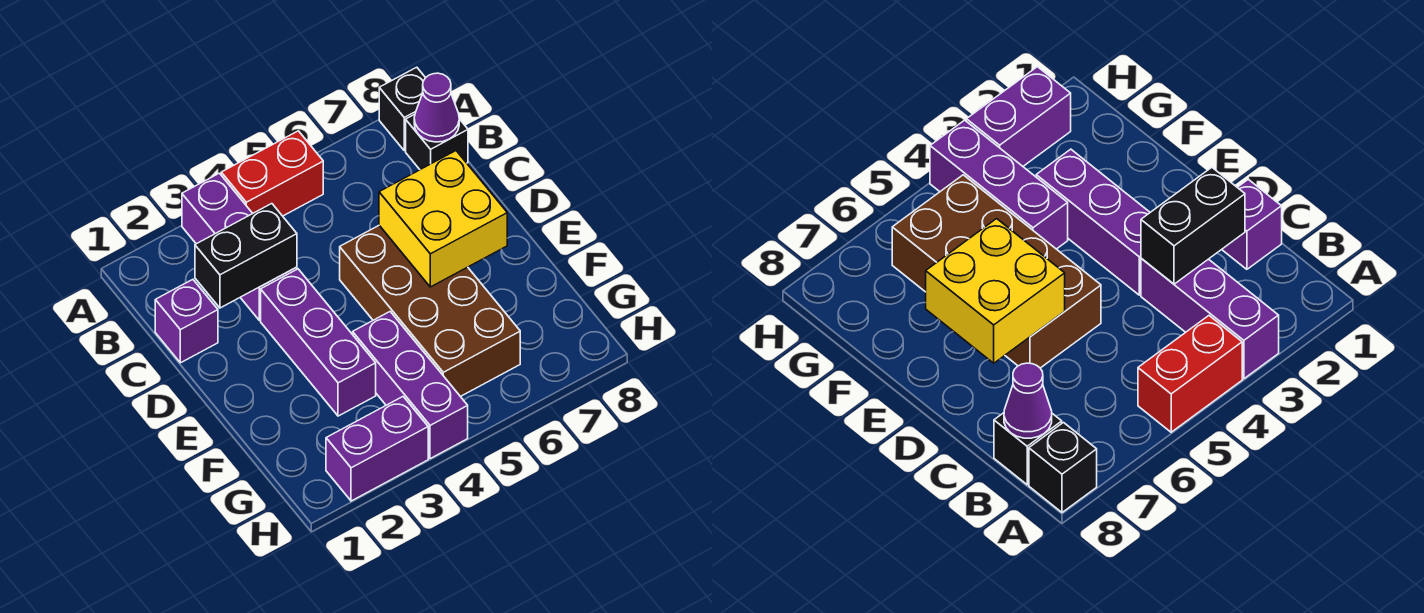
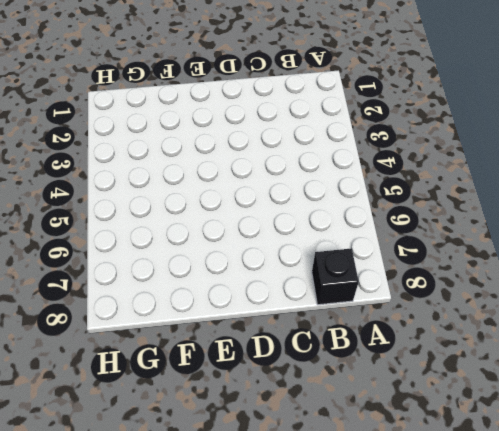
none -> purple 1x3 brick [182,173,297,320]
none -> red 1x2 brick [221,131,323,216]
none -> black 1x1 brick [379,67,425,151]

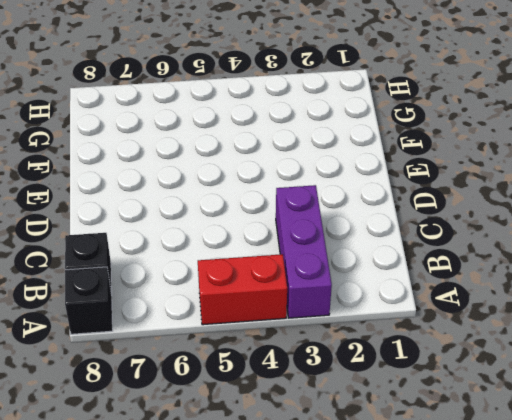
none -> purple 1x1 brick [155,280,218,363]
none -> purple 1x3 brick [261,269,376,416]
none -> brown 2x4 brick [340,226,520,397]

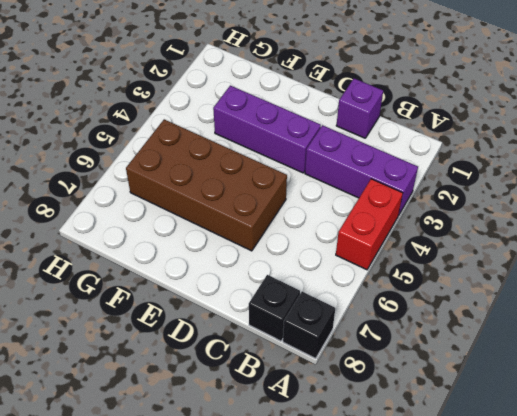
none -> purple 1x3 brick [353,312,468,459]
none -> purple 1x2 brick [326,397,428,501]
none -> purple 1x1 cone [414,73,459,142]

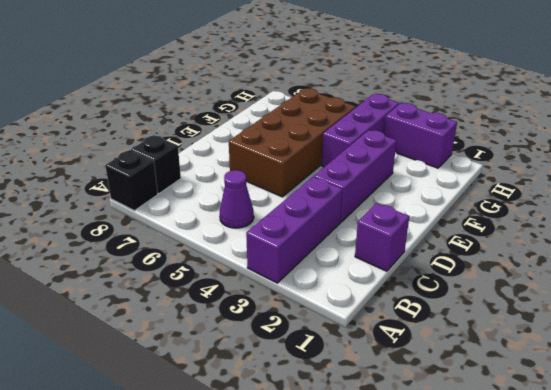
purple 1x1 cone [220,170,254,228] -> purple 1x1 cone moved to [414,73,459,142]
none -> red 1x2 brick [221,131,323,216]
none -> black 1x2 brick [195,204,297,308]
none -> yellow 2x2 brick [379,151,507,287]

